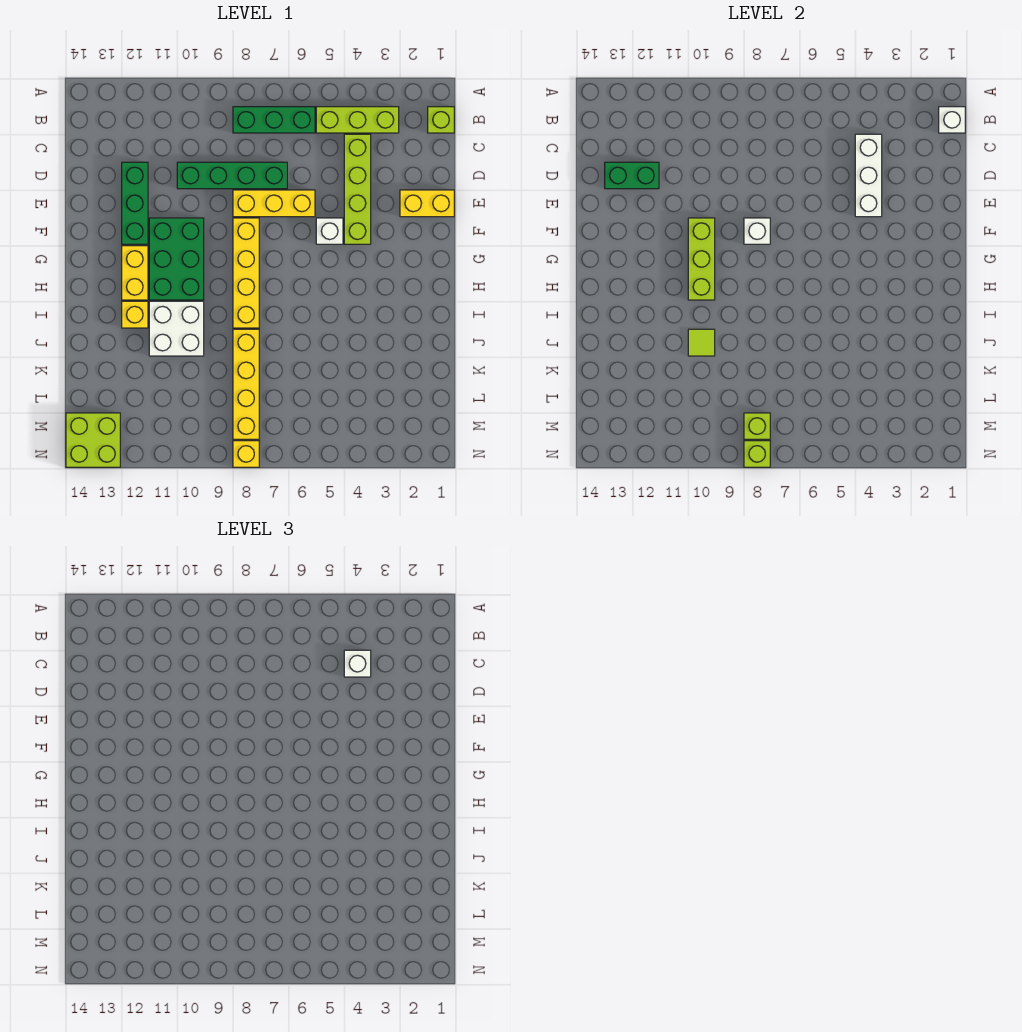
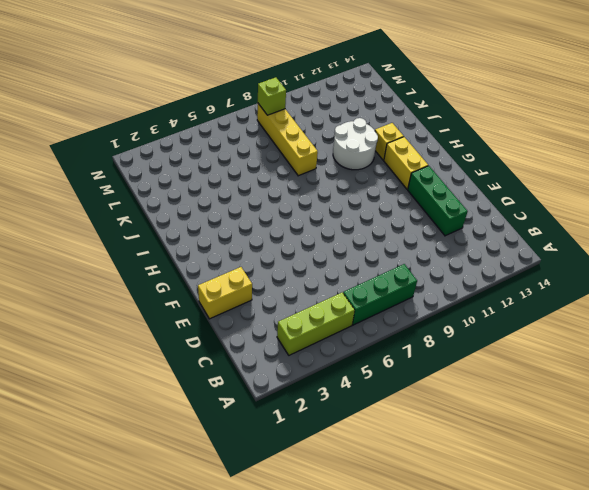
white 2x2 round brick [333,118,378,170] -> white 2x2 brick [149,301,204,356]
none -> lime 1x1 brick [428,107,454,133]
none -> lime 1x4 brick [344,134,371,244]
none -> green 1x4 brick [177,162,287,189]

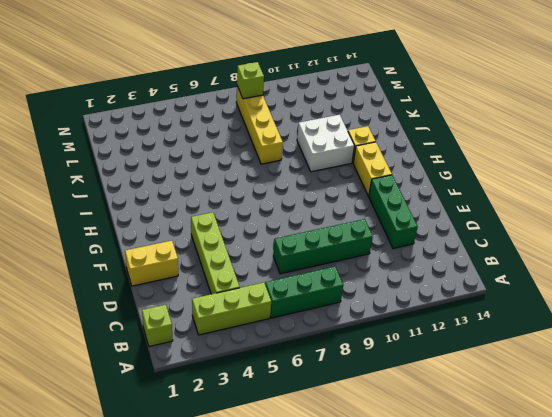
none -> yellow 1x3 brick [233,190,315,217]
none -> white 1x1 brick [316,218,343,244]
none -> yellow 1x4 brick [233,218,259,328]

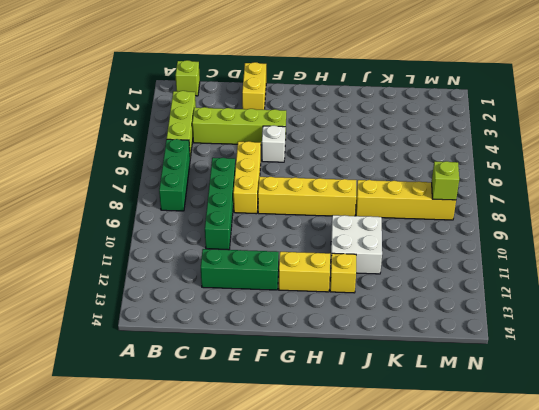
none -> green 2x3 brick [149,218,204,300]
none -> lime 2x2 brick [66,413,120,467]
none -> yellow 1x1 brick [233,441,259,467]

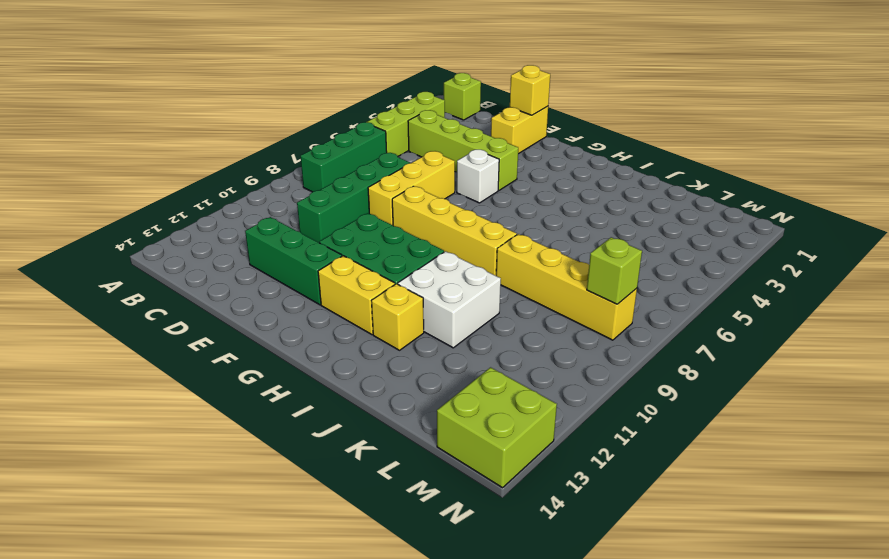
yellow 1x1 brick [510,65,550,115] -> yellow 1x1 brick moved to [233,441,259,467]
none -> white 1x1 brick [939,107,965,133]
none -> white 1x3 brick [855,134,882,217]
none -> green 1x2 brick [605,162,659,189]

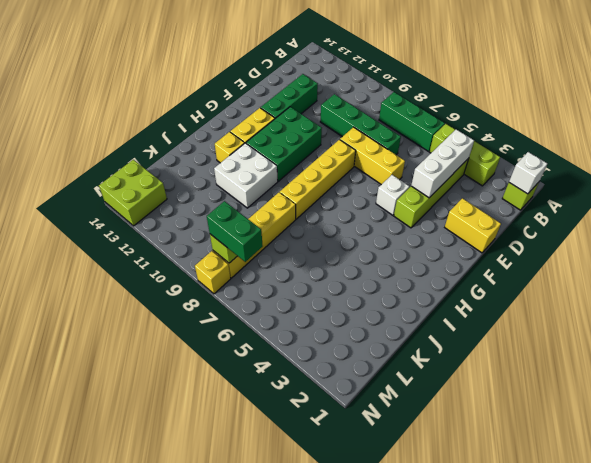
green 1x2 brick [207,201,263,262] -> green 1x2 brick moved to [605,162,659,189]
none -> white 1x1 brick [744,218,770,244]
none -> lime 1x3 brick [688,218,715,300]
none -> lime 1x1 tile [688,329,715,356]

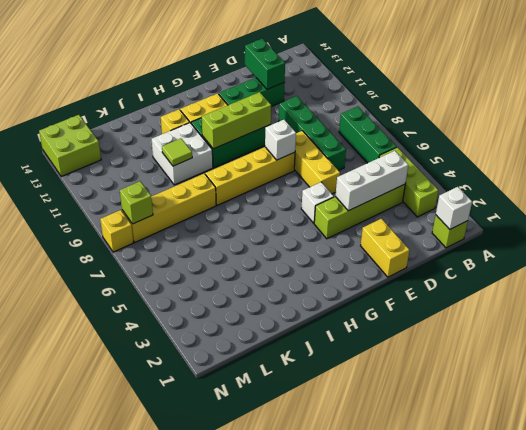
none -> lime 1x1 brick [744,441,770,467]
none -> white 1x1 brick [344,650,371,677]

